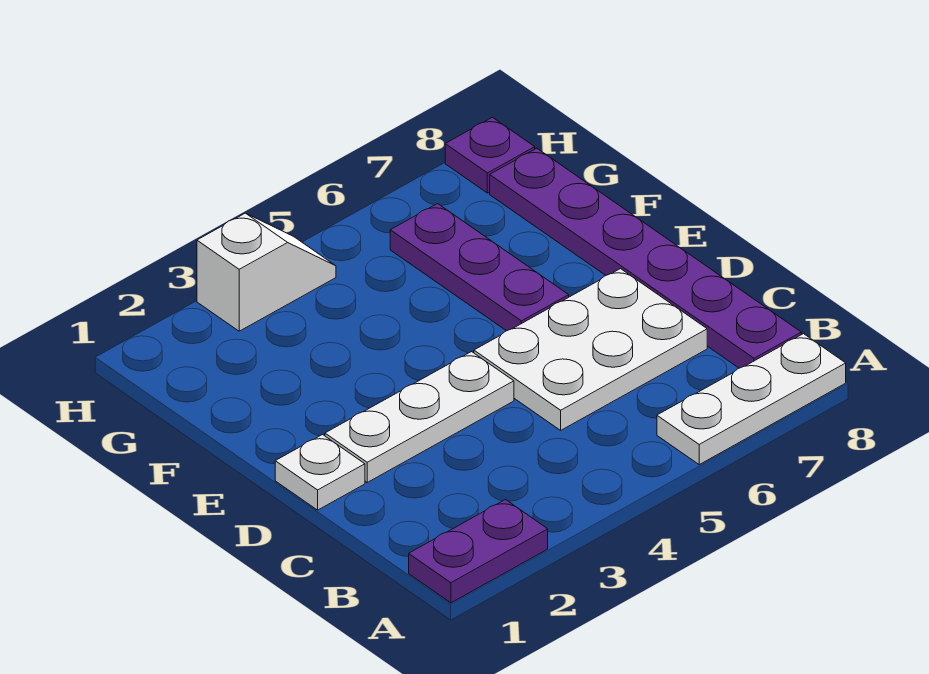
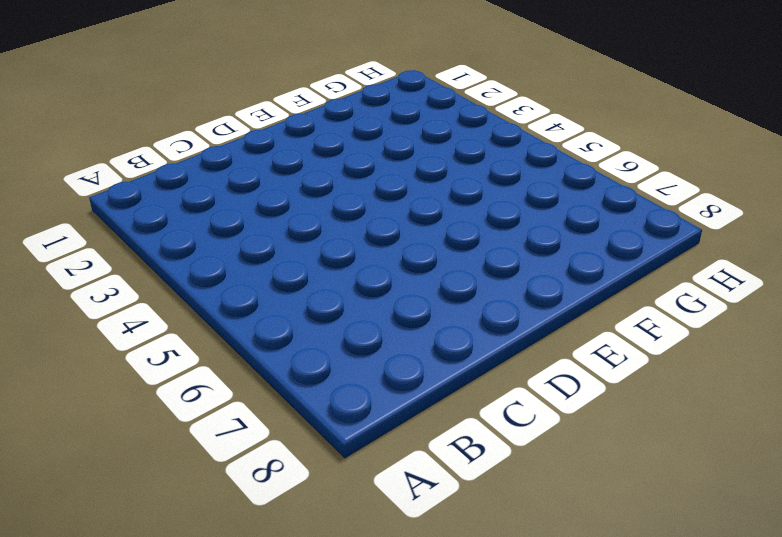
none -> purple 1x2 plate [409,500,548,603]
none -> white 1x3 plate [657,334,846,464]

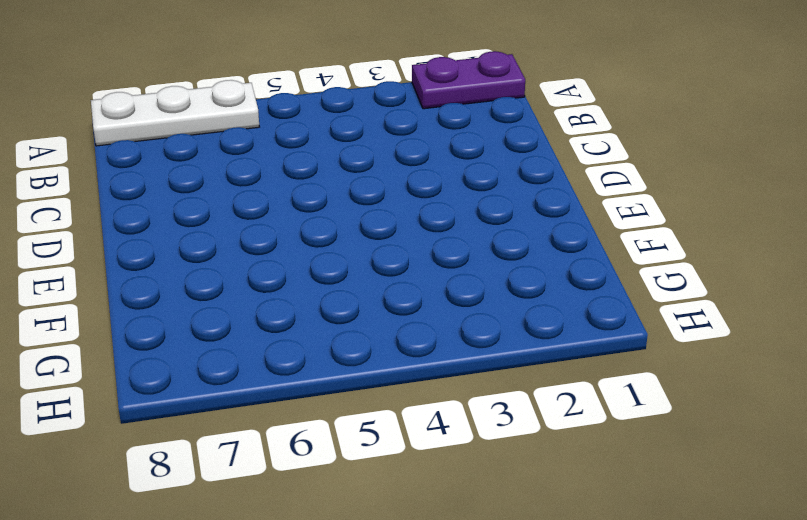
none -> purple 1x6 plate [490,148,801,368]
none -> white 2x3 plate [474,269,707,430]

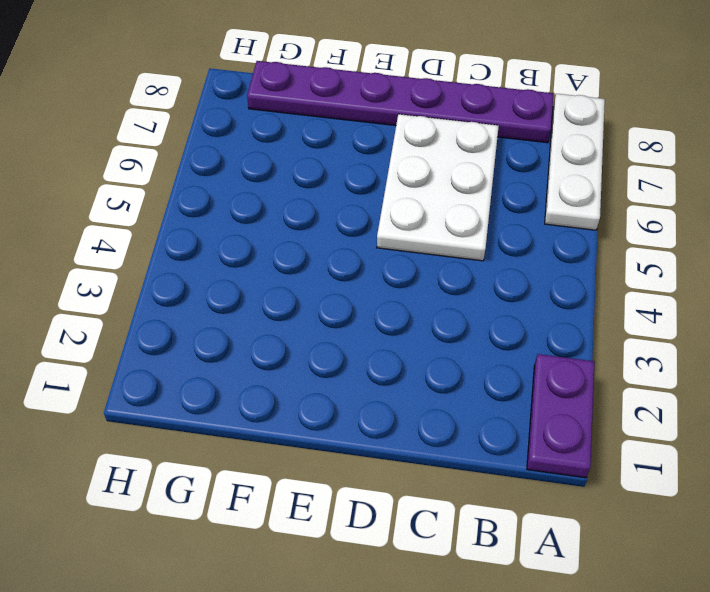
none -> white 1x1 plate [275,435,365,510]
none -> white 1x3 plate [325,352,514,482]

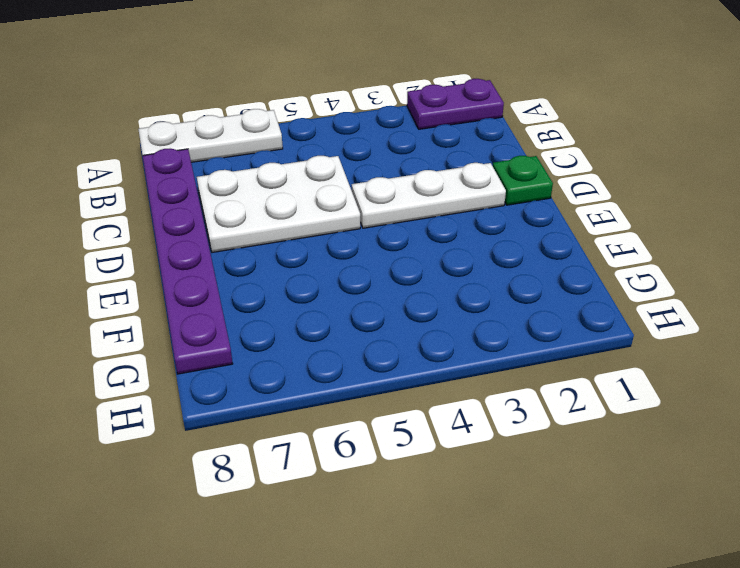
green 1x1 plate [493,156,553,205] -> white 1x1 plate [275,435,365,510]
none -> purple 1x3 plate [390,204,569,331]
none -> white 1x2 slope [197,213,336,331]

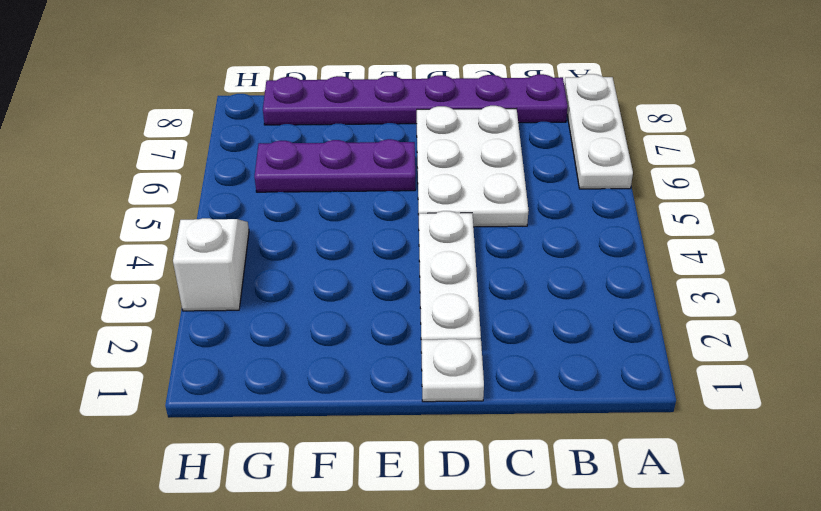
none -> purple 1x2 plate [409,500,548,603]
none -> purple 1x1 plate [445,117,535,193]

